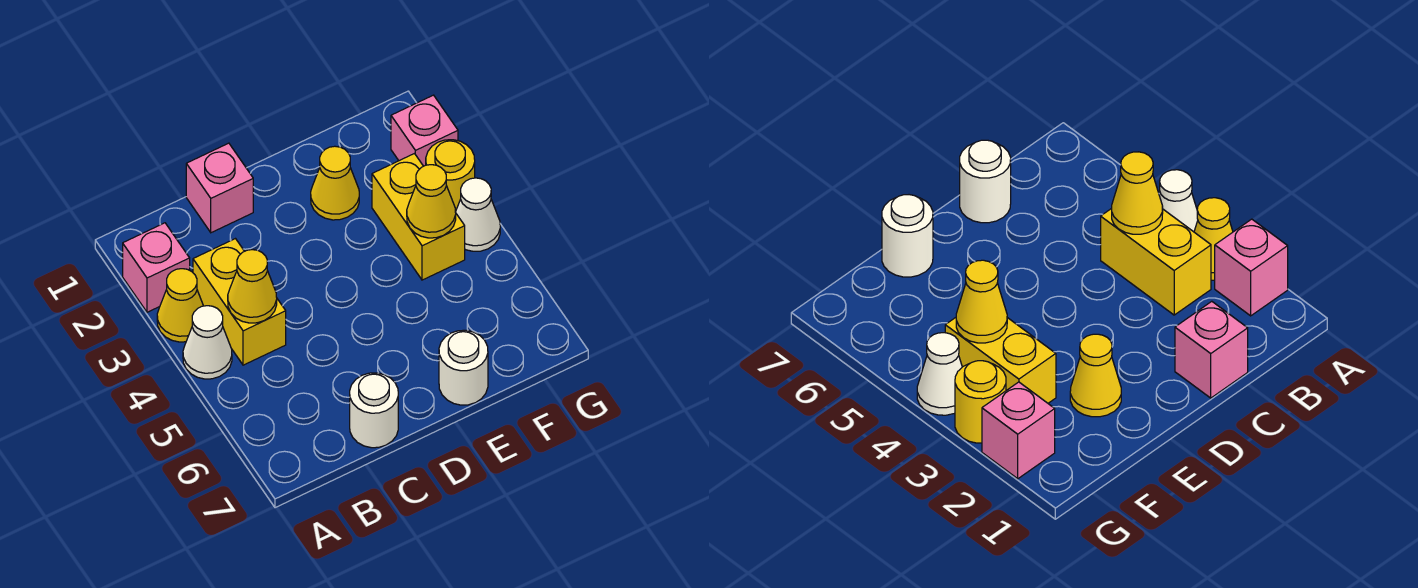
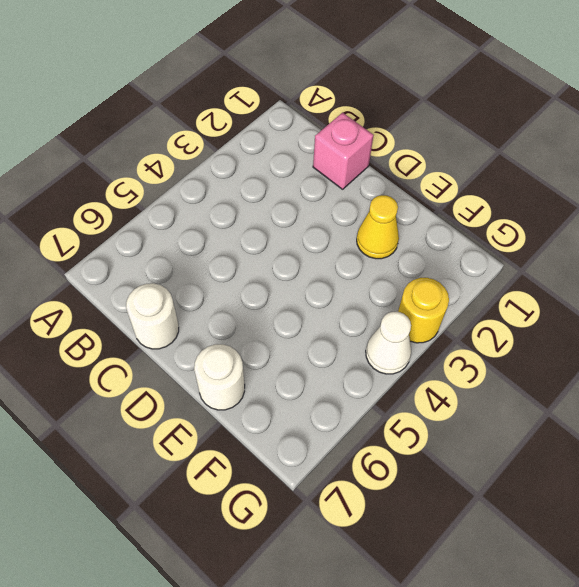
none -> pink 1x1 brick [123,223,190,312]
none -> yellow 1x1 cone [157,269,203,342]
none -> white 1x1 cone [183,306,232,379]

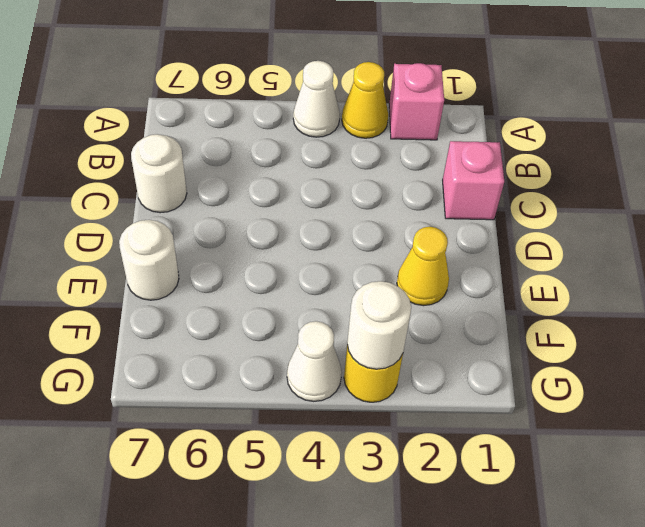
white 1x1 round brick [347,281,411,369] -> none
none -> yellow 1x2 brick [193,239,286,365]
none -> yellow 1x2 brick [372,154,465,280]
none -> pink 1x1 brick [391,95,458,166]

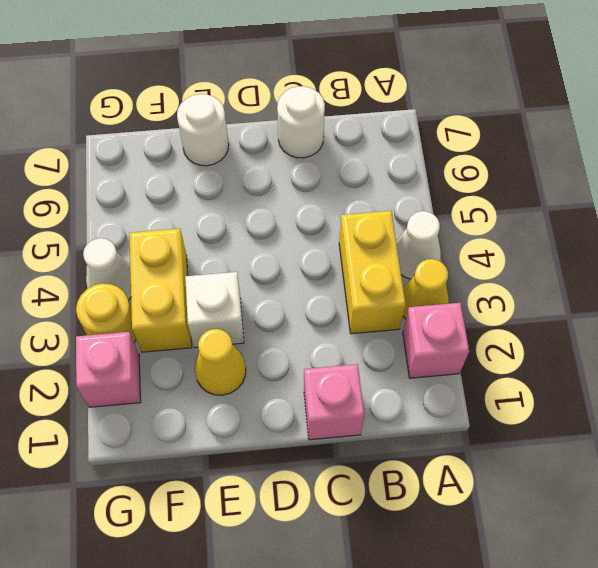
white 1x1 brick [185,272,244,348] -> none
none -> yellow 1x1 cone [228,250,277,323]
none -> yellow 1x1 cone [407,165,456,238]

